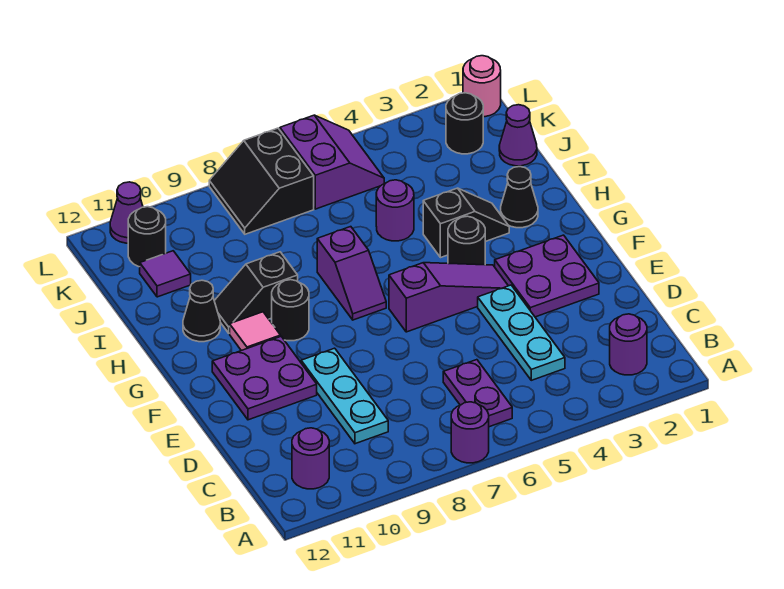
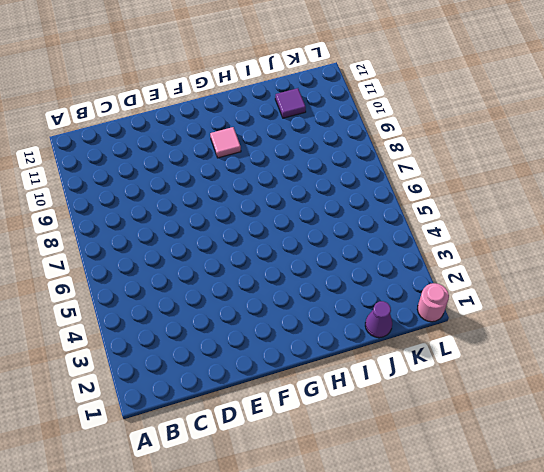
none -> purple 1x1 round brick [451,402,489,463]
none -> purple 1x1 round brick [610,314,647,375]
none -> purple 1x2 plate [443,360,512,427]

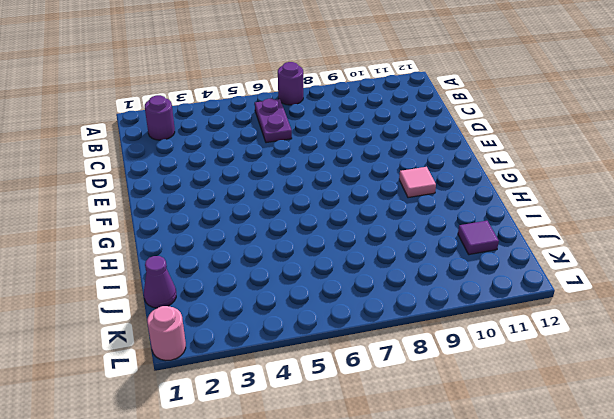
none -> purple 1x1 round brick [292,428,329,489]
none -> cyan 1x3 plate [478,285,565,380]
none -> cyan 1x3 plate [301,348,388,444]

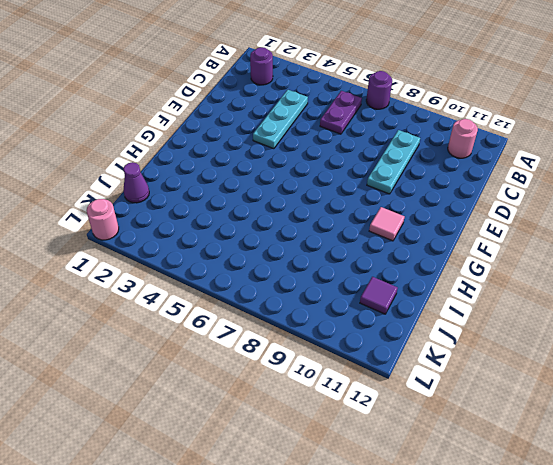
pink 1x1 round brick [448,119,478,158] -> purple 1x1 round brick [292,428,329,489]
none -> purple 2x2 plate [495,235,599,317]
none -> purple 2x2 plate [212,336,317,420]
none -> purple 1x3 slope [389,263,508,332]

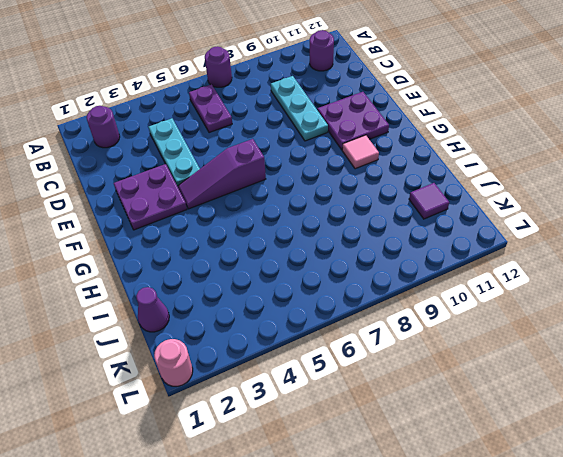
none -> black 1x1 round brick [448,216,485,265]
none -> purple 1x2 slope [317,227,386,320]
none -> black 1x1 round brick [272,280,309,341]

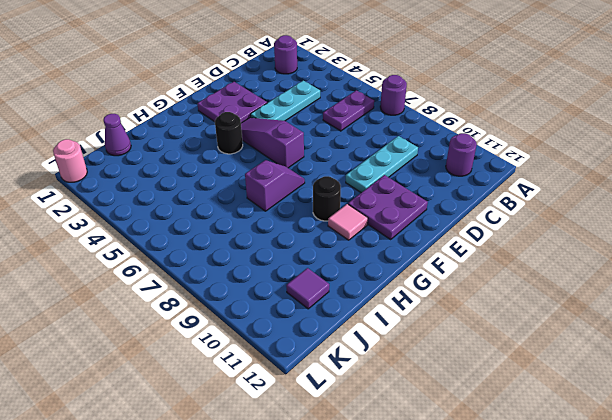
none -> black 1x1 cone [501,167,538,228]
none -> black 1x2 slope [423,188,509,258]
none -> black 1x2 slope [214,252,298,333]

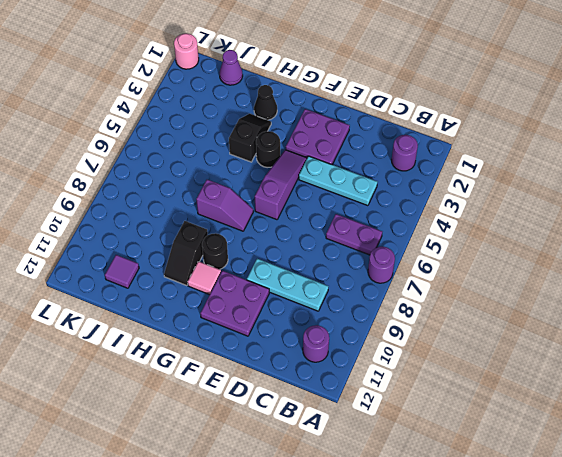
none -> black 1x1 cone [183,280,220,342]
none -> purple 1x1 round brick [376,180,414,241]
none -> black 1x1 round brick [446,93,483,154]

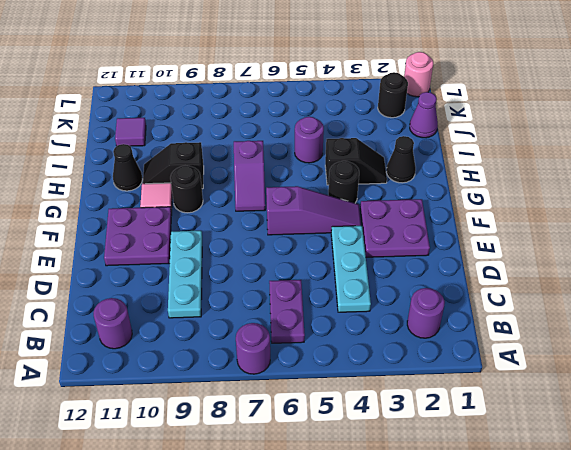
none -> purple 2x2 slope [280,115,384,209]
none -> black 2x2 slope [209,128,314,234]
none -> black 1x1 round brick [128,207,166,267]

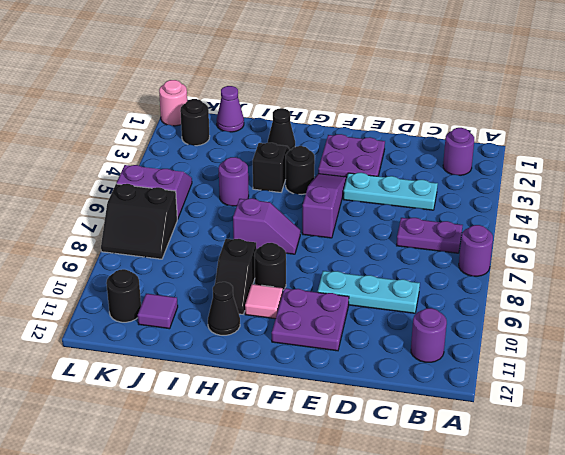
none -> purple 1x1 cone [110,182,143,243]

